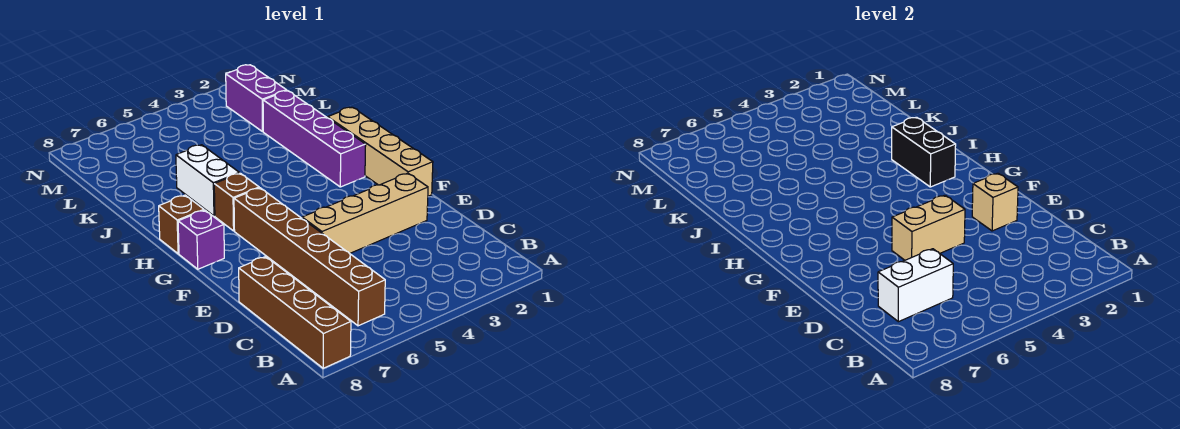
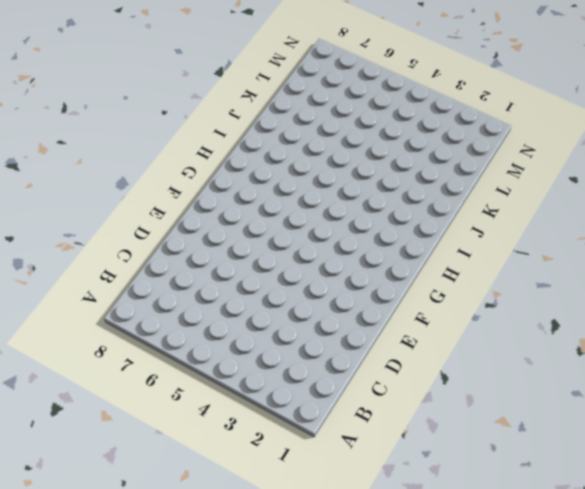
none -> brown 1x4 brick [239,257,351,368]
none -> brown 1x6 brick [234,188,385,326]
none -> tan 1x4 brick [302,173,428,254]

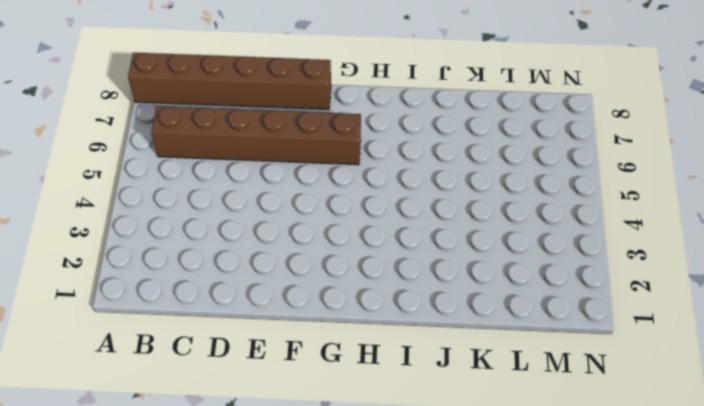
brown 1x6 brick [128,53,331,110] -> brown 1x4 brick [239,257,351,368]
none -> tan 1x4 brick [302,173,428,254]
none -> tan 1x4 brick [328,107,433,196]
none -> purple 1x1 brick [178,210,224,269]

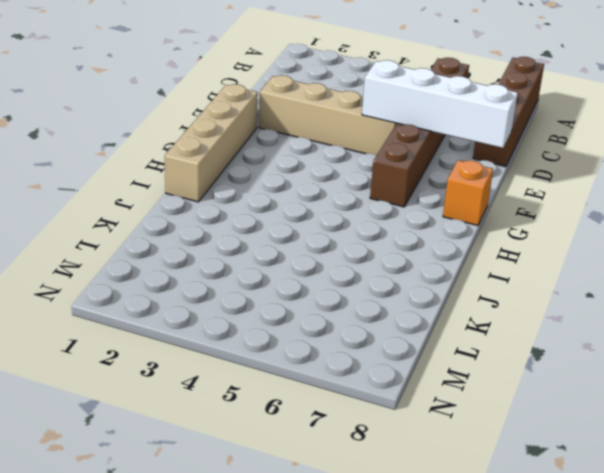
white 1x4 brick [362,60,518,148] -> tan 1x2 brick [892,195,965,260]
orange 1x1 brick [443,160,493,225] -> purple 1x1 brick [178,210,224,269]
none -> purple 1x4 brick [263,91,366,187]
none -> brown 1x1 brick [214,173,259,231]
none -> brown 1x1 brick [159,195,204,254]

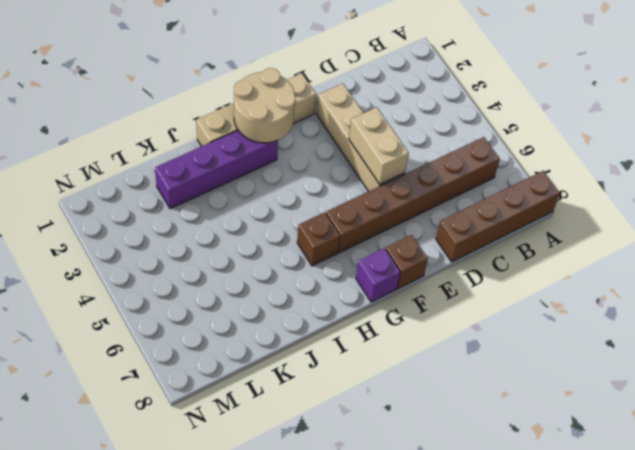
brown 1x1 brick [386,235,428,288] -> brown 1x1 brick moved to [159,195,204,254]
tan 2x2 round brick [234,68,295,143] -> black 1x2 brick [892,117,956,187]
none -> white 1x2 brick [176,145,239,216]
none -> purple 1x2 brick [226,65,287,132]
none -> white 1x2 brick [878,249,953,322]

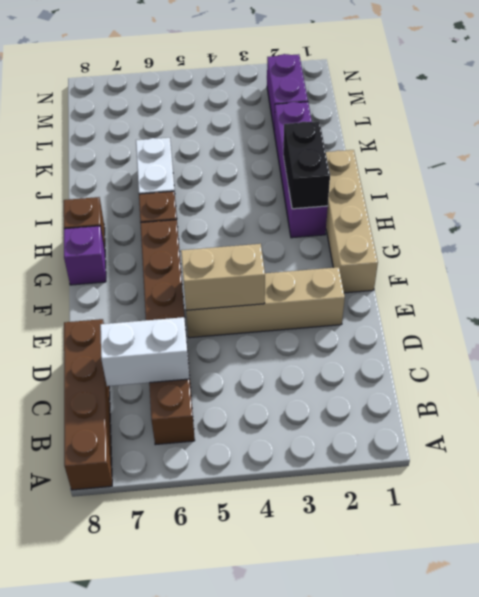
none -> tan 1x1 brick [972,173,1018,231]

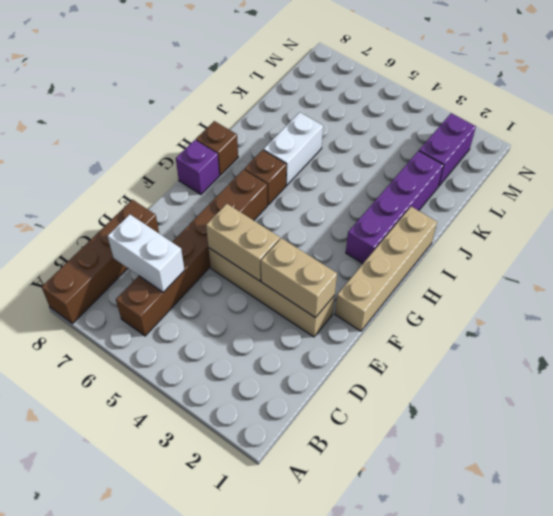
tan 1x2 brick [261,238,337,318] -> tan 1x1 brick [972,173,1018,231]
none -> black 1x2 brick [892,117,956,187]

